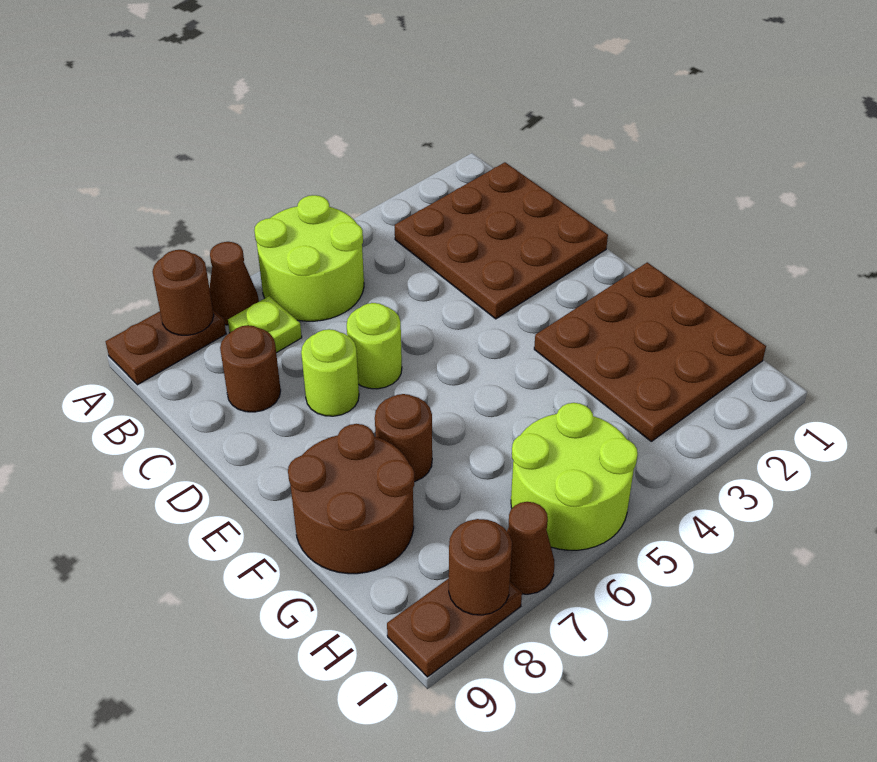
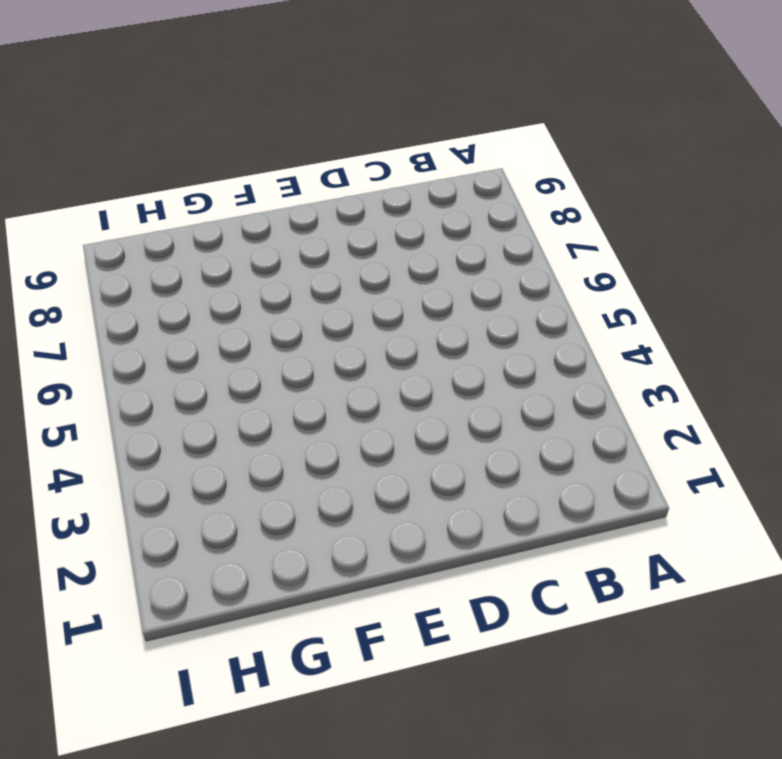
none -> lime 2x2 round brick [254,195,364,321]
none -> brown 1x1 cone [209,242,259,325]
none -> brown 1x2 plate [106,310,226,385]

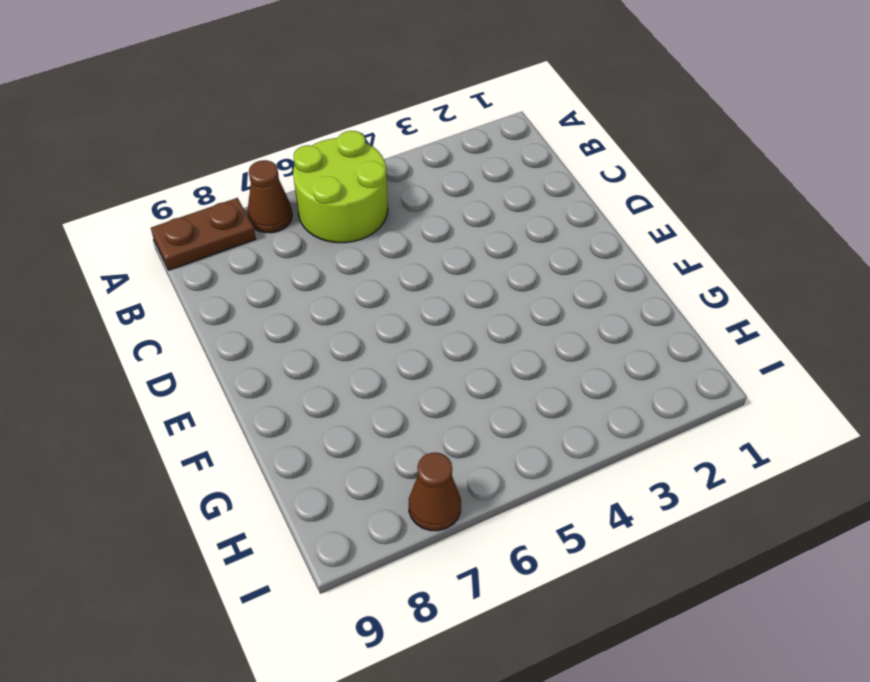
none -> brown 3x3 plate [395,162,608,319]
none -> lime 1x1 plate [228,296,302,353]
none -> brown 1x1 round brick [220,325,281,412]

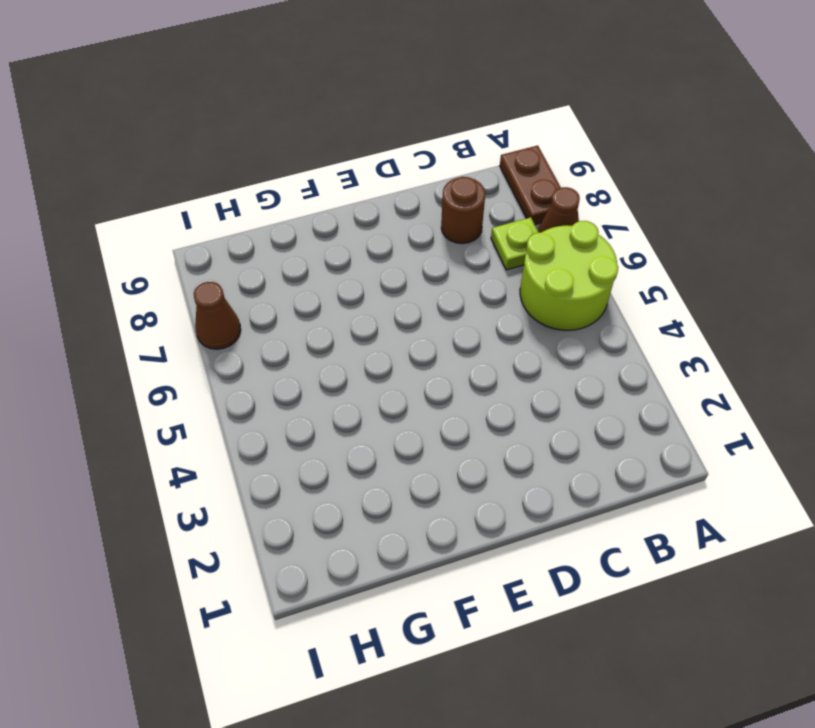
none -> brown 3x3 plate [395,162,608,319]
none -> lime 1x1 round brick [347,303,402,389]
none -> lime 1x1 round brick [301,329,359,416]

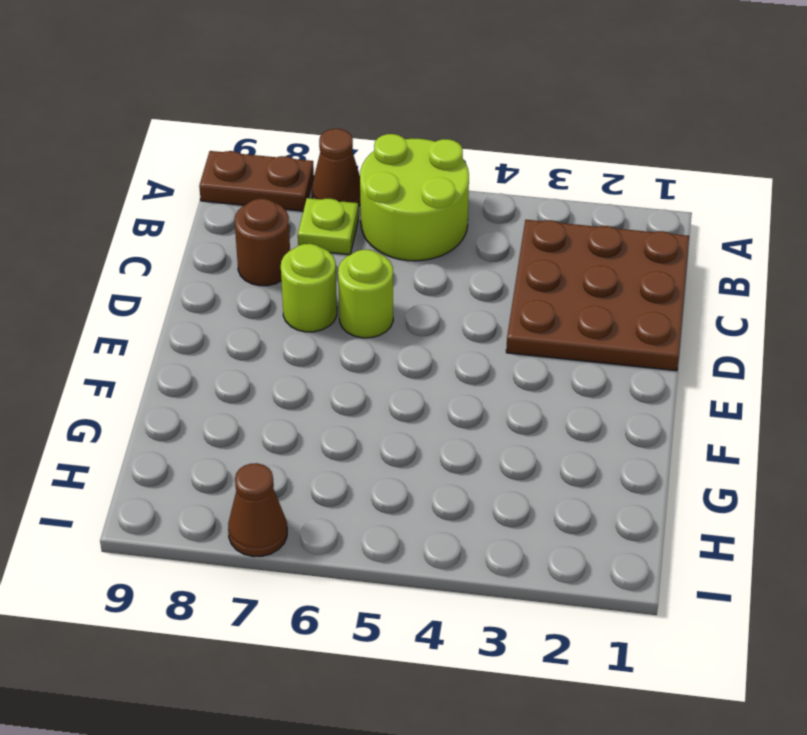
none -> brown 3x3 plate [534,262,766,441]
none -> brown 1x1 round brick [375,394,432,482]
none -> brown 2x2 round brick [288,424,414,574]

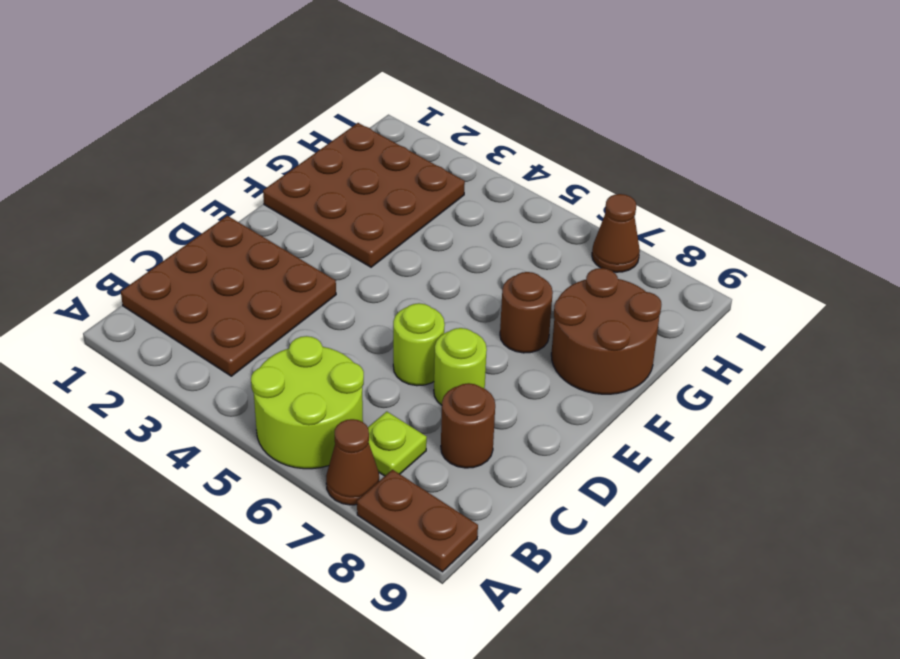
none -> lime 2x2 round brick [511,403,638,550]
none -> brown 1x2 plate [387,579,522,677]
none -> brown 1x1 round brick [153,250,214,335]

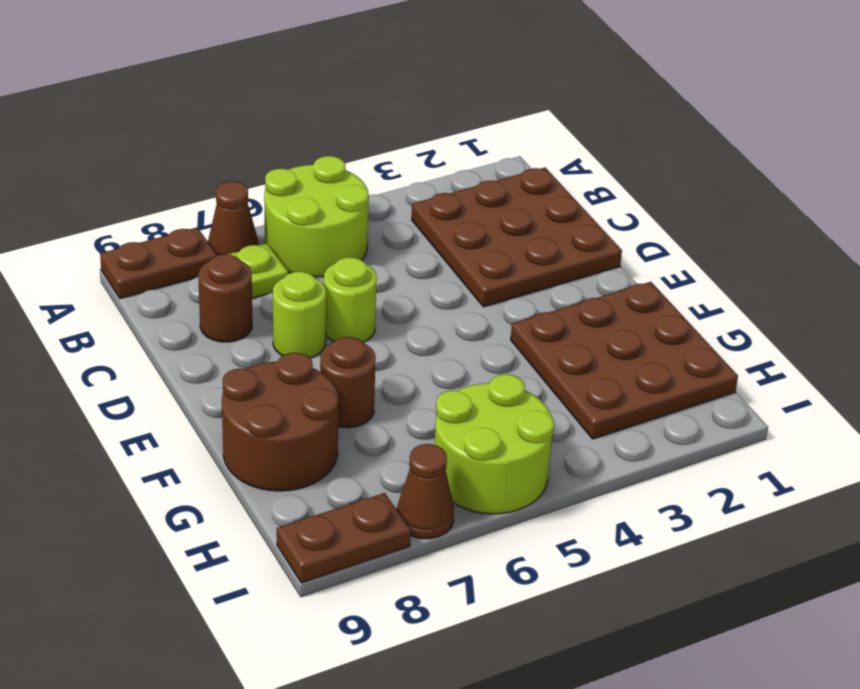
none -> brown 1x1 round brick [153,250,214,335]
none -> brown 1x1 round brick [449,519,512,615]

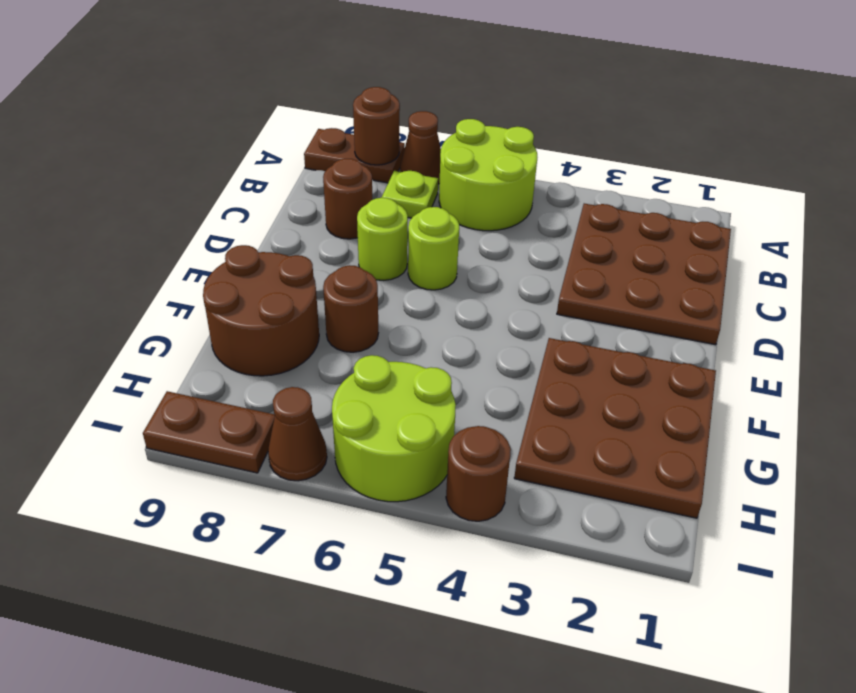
brown 1x1 round brick [446,426,511,521] -> brown 1x1 round brick moved to [449,519,512,615]

